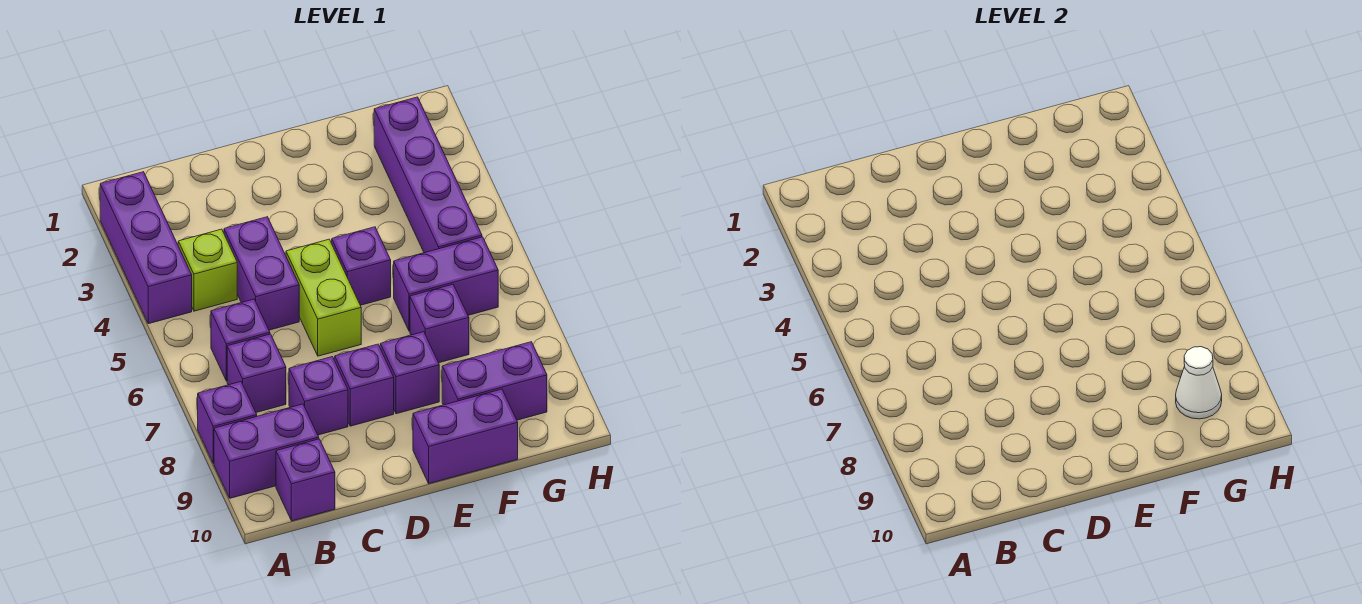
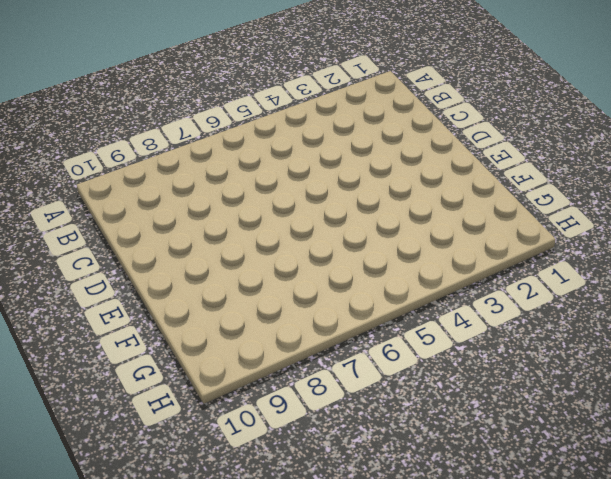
none -> purple 1x3 brick [100,172,192,324]
none -> purple 1x1 brick [198,382,257,463]
none -> purple 1x2 brick [214,404,319,498]

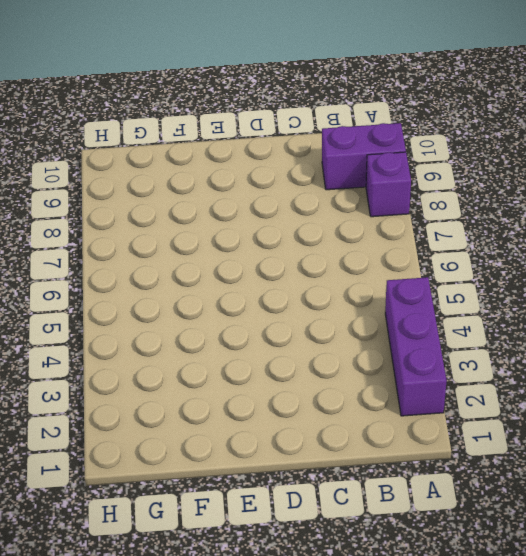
none -> lime 1x1 brick [178,229,237,311]
none -> purple 1x1 brick [211,299,270,381]
none -> purple 1x1 brick [227,334,286,412]

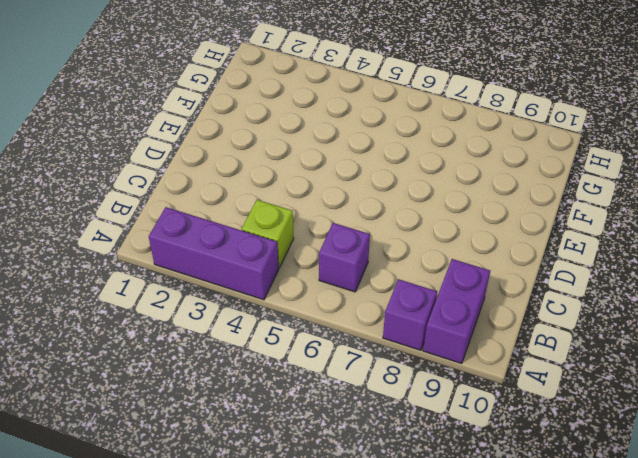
none -> purple 1x1 brick [227,334,286,412]
none -> purple 1x1 brick [276,439,335,521]
none -> purple 1x2 brick [224,217,299,330]

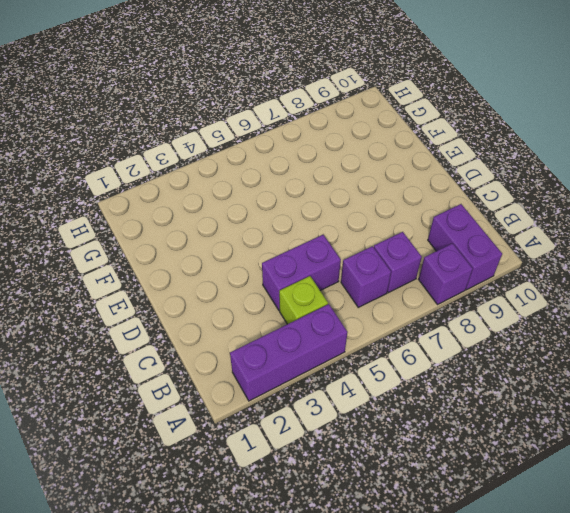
none -> purple 1x1 brick [276,439,335,521]
none -> purple 1x1 brick [289,357,348,435]
none -> lime 1x2 brick [286,239,361,356]

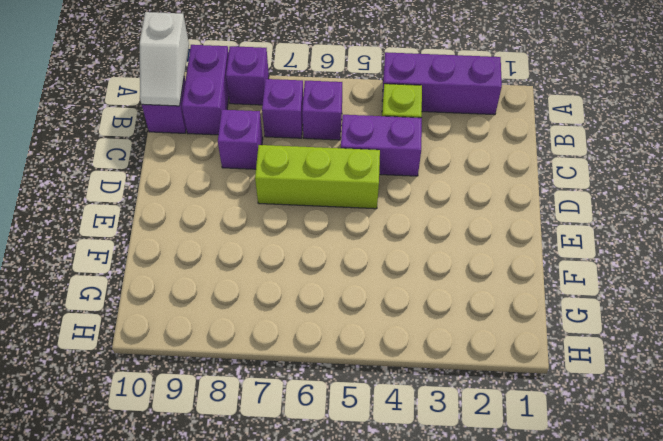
white 1x2 slope [140,12,189,106] -> none
lime 1x3 brick [255,145,380,209] -> lime 1x2 brick [286,239,361,356]
none -> purple 1x1 brick [335,344,394,426]
none -> purple 1x1 brick [332,227,391,305]
none -> purple 1x1 brick [380,332,439,414]

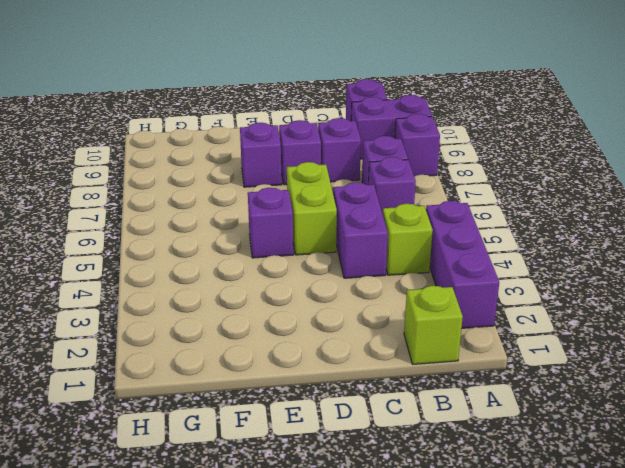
lime 1x1 brick [404,286,463,364] -> none
none -> purple 1x2 brick [413,389,518,483]
none -> purple 1x2 brick [394,237,498,331]
none -> purple 1x1 brick [410,284,469,363]

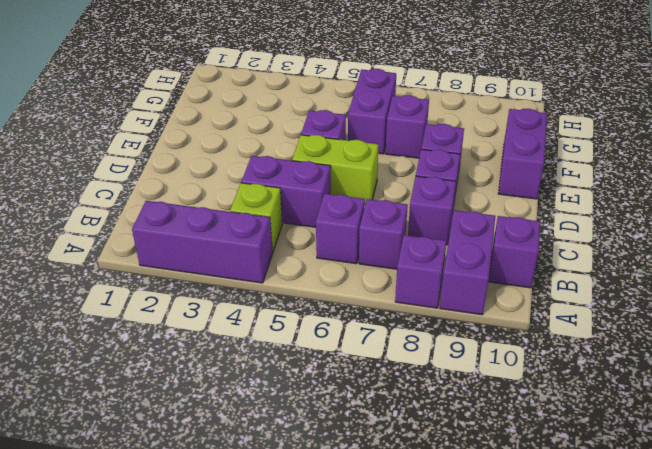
none -> purple 1x2 brick [442,342,547,420]
none -> purple 1x4 brick [374,97,482,253]
none -> white 1x1 cone [1176,347,1222,419]

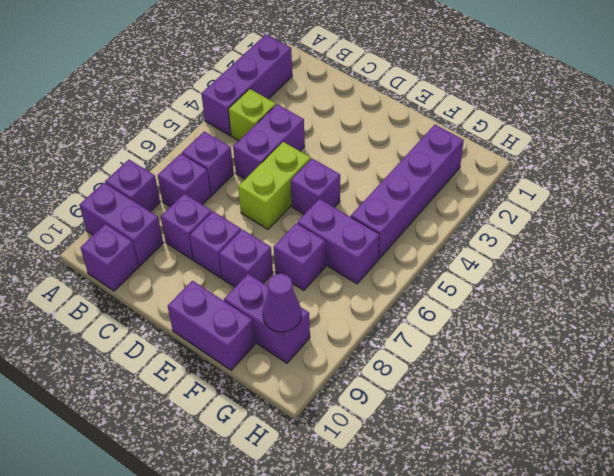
purple 1x1 cone [263,274,301,332] -> white 1x1 cone [1176,347,1222,419]

